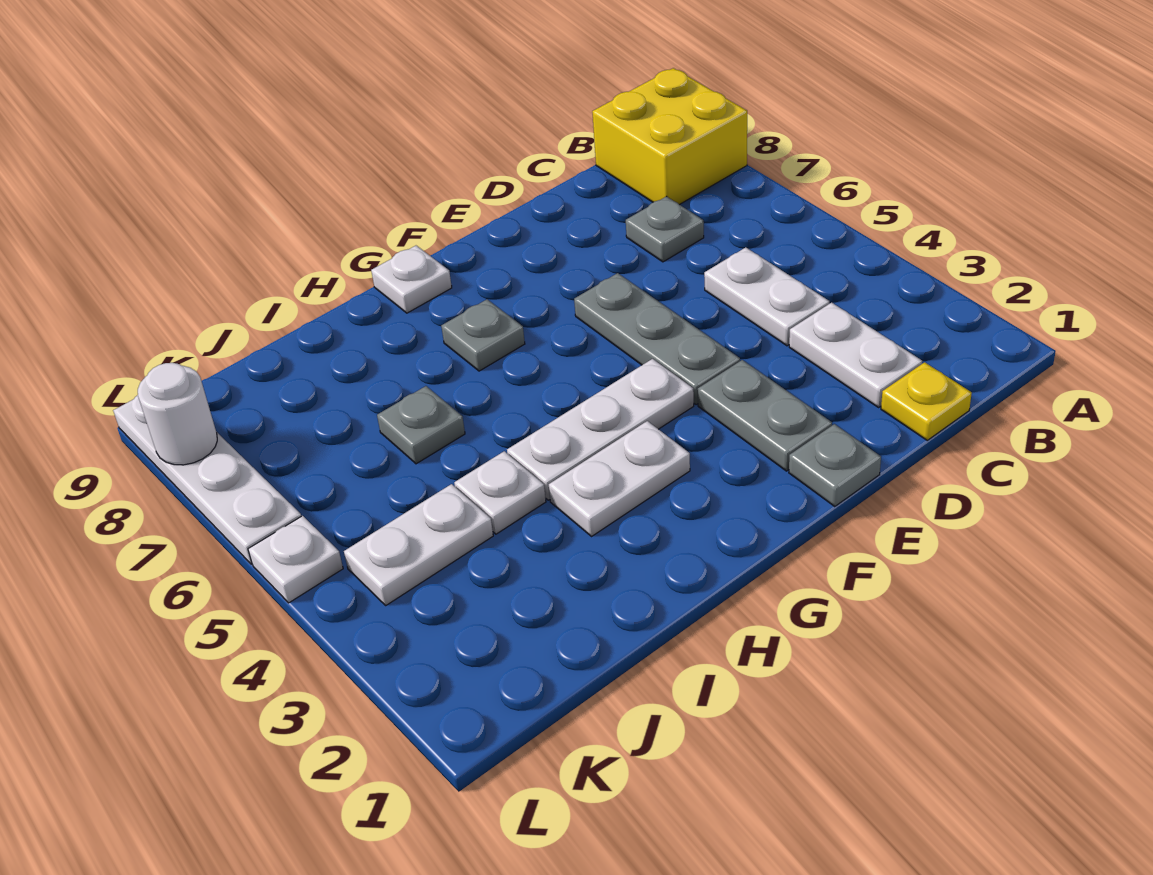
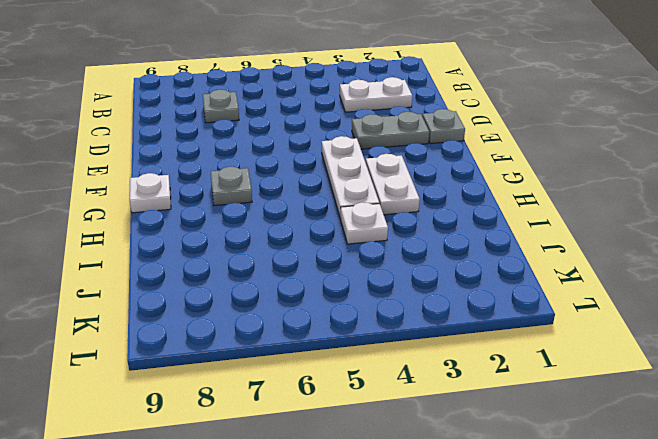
none -> yellow 2x2 brick [592,68,747,205]
none -> yellow 1x1 plate [881,362,972,440]
none -> white 1x2 plate [704,247,829,346]

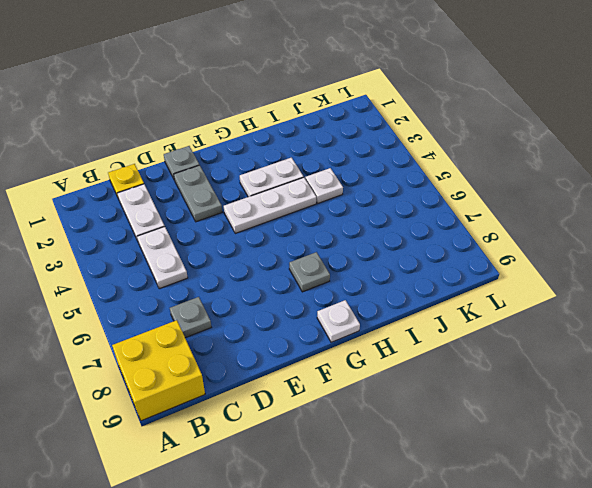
none -> grey 1x3 plate [574,273,740,405]
none -> grey 1x1 plate [377,386,465,464]
none -> white 1x2 plate [344,484,493,605]

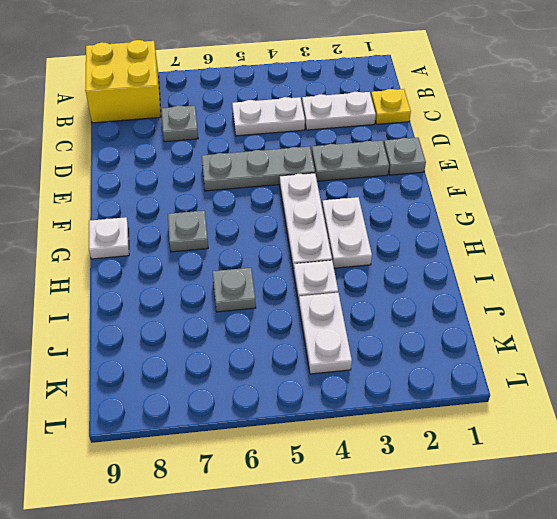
none -> white 1x1 plate [248,516,343,603]
none -> white 1x4 plate [113,395,301,564]
none -> white 1x1 round brick [138,363,217,465]

